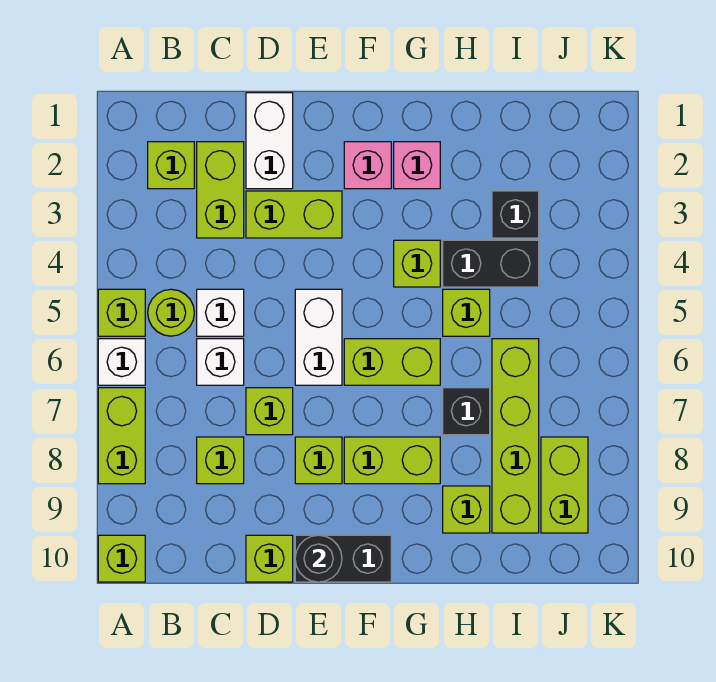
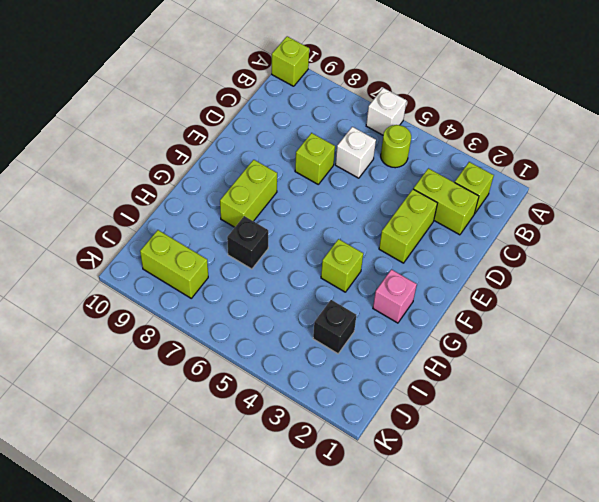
none -> lime 1x1 brick [98,289,145,336]
none -> lime 1x2 brick [98,388,145,484]
none -> white 1x1 brick [197,289,244,336]
none -> lime 1x1 brick [197,437,244,484]

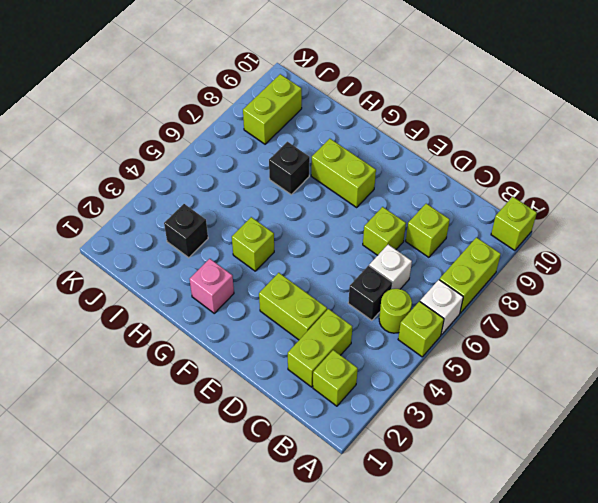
black 1x1 brick [348,266,392,320] -> white 1x1 brick [197,289,244,336]
none -> white 1x2 brick [246,93,293,189]
none -> lime 1x1 brick [246,535,293,582]
none -> white 1x2 brick [295,289,342,385]
none -> lime 1x1 brick [295,437,342,484]

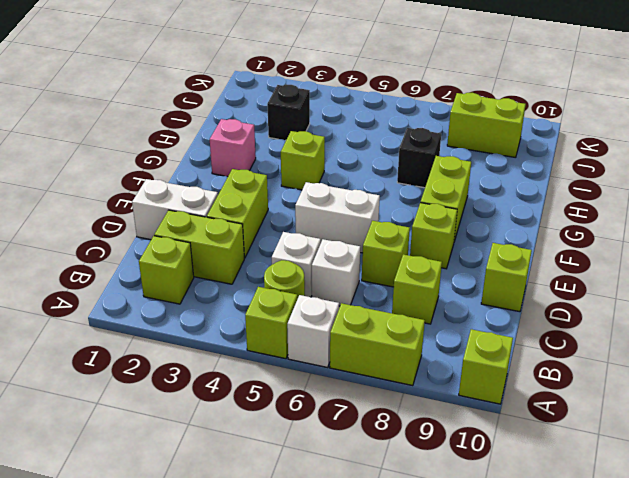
none -> black 1x2 brick [295,535,391,582]
none -> pink 1x1 brick [344,142,391,189]
none -> lime 1x2 brick [344,339,440,385]
none -> black 1x2 brick [443,240,539,287]

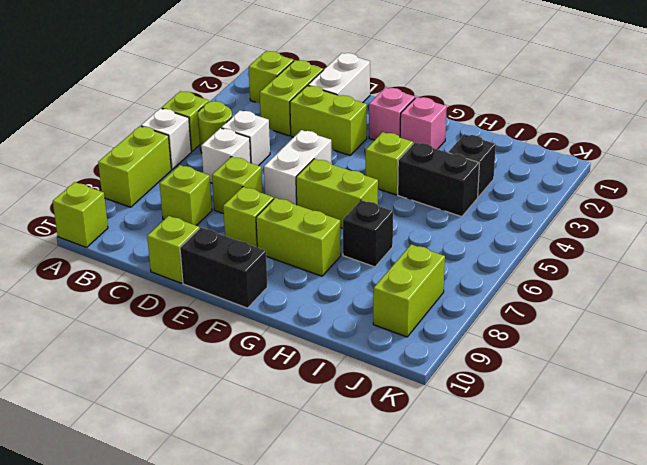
none -> lime 1x1 brick [443,289,490,336]
none -> lime 1x1 brick [443,486,490,533]
none -> lime 1x4 brick [492,339,539,533]
none -> black 1x1 round brick [295,535,342,582]

